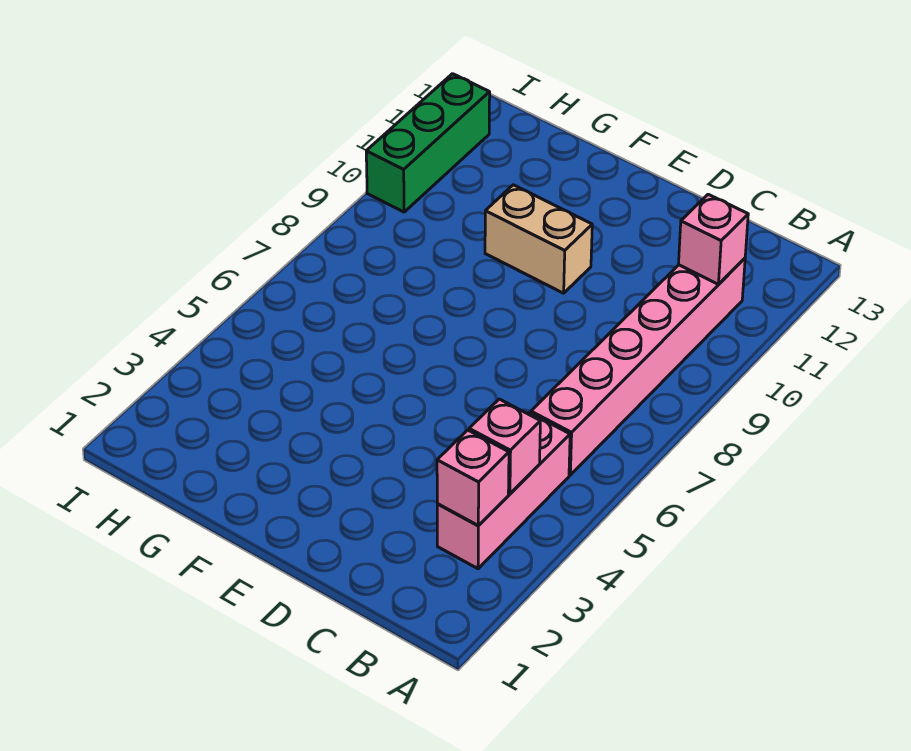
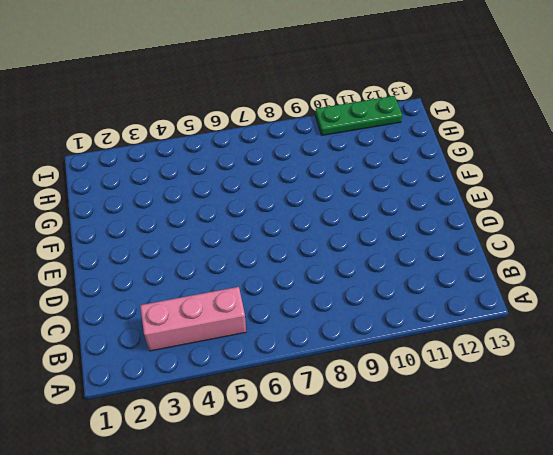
green 1x3 plate [315,96,402,135] -> green 1x3 brick [366,74,490,212]
none -> pink 1x6 brick [531,258,745,475]
none -> tan 1x2 brick [485,185,592,293]

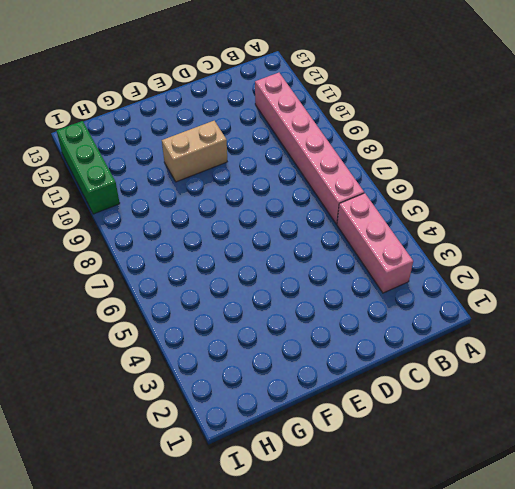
none -> pink 1x1 brick [437,430,509,526]
none -> pink 1x1 brick [469,399,540,494]

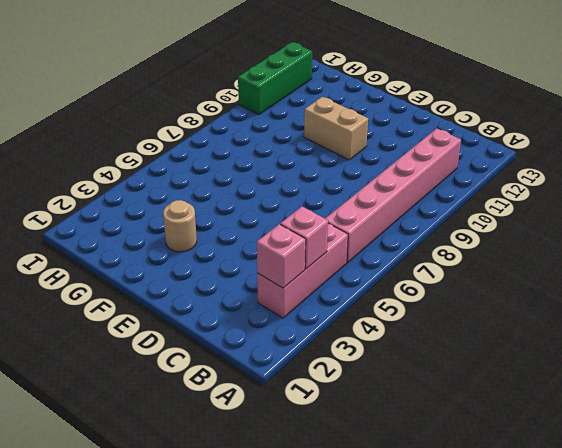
tan 1x1 round brick [163,200,197,252] -> none
none -> pink 1x1 brick [679,194,748,284]

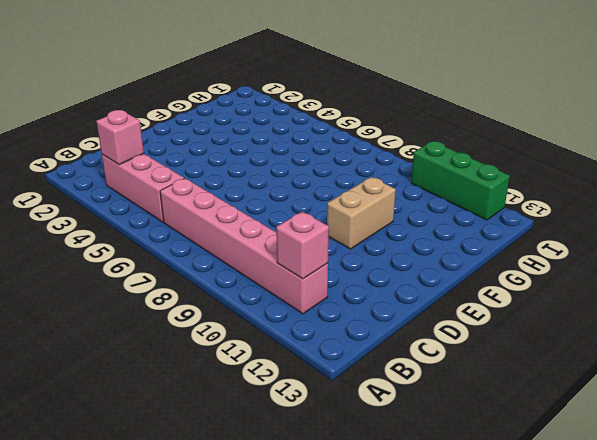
none -> pink 1x1 brick [469,399,540,494]

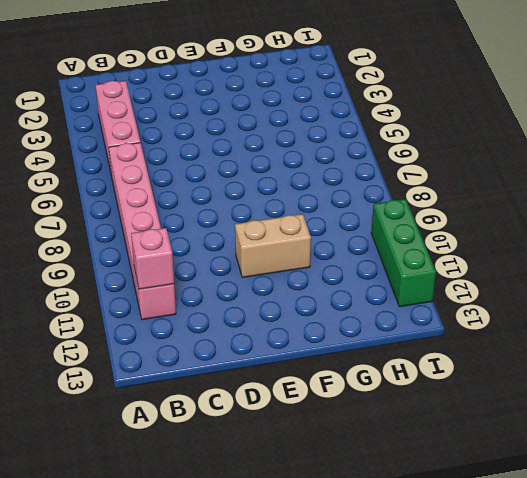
none -> pink 1x1 brick [437,430,509,526]
none -> pink 1x1 brick [469,399,540,494]

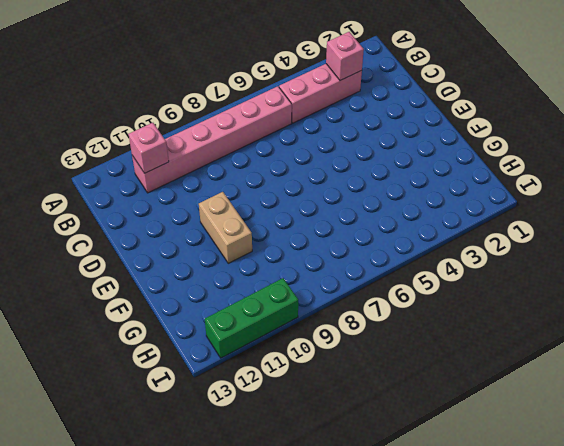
none -> pink 1x1 brick [469,399,540,494]

